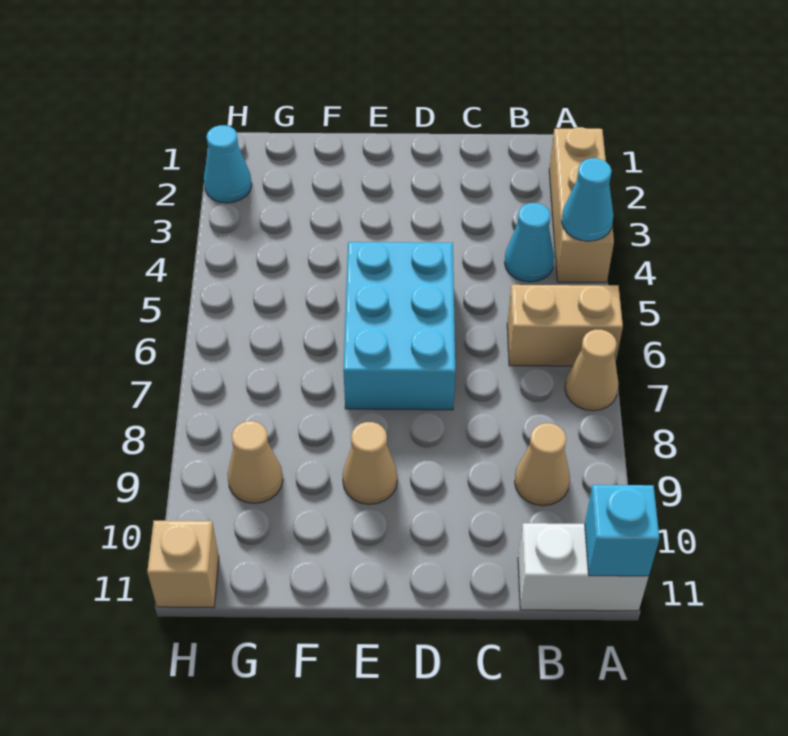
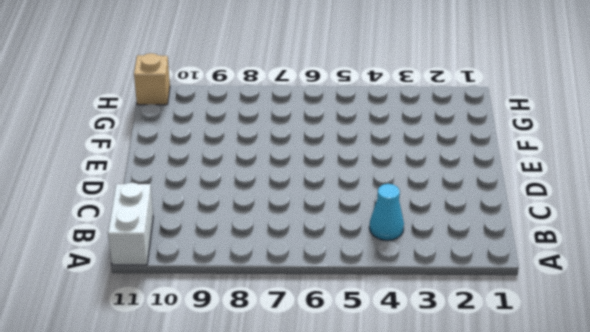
none -> tan 1x3 brick [549,127,614,283]
none -> tan 1x2 brick [507,285,623,366]
none -> tan 1x1 cone [565,330,618,411]

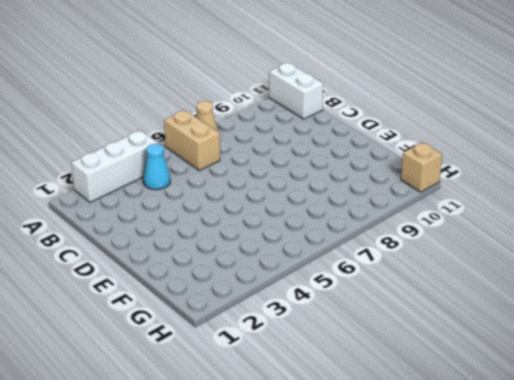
white 1x3 brick [71,131,157,202] -> tan 1x3 brick [549,127,614,283]
none -> tan 1x1 cone [515,423,570,506]
none -> cyan 2x3 brick [343,242,455,410]
none -> tan 1x1 cone [343,422,397,504]

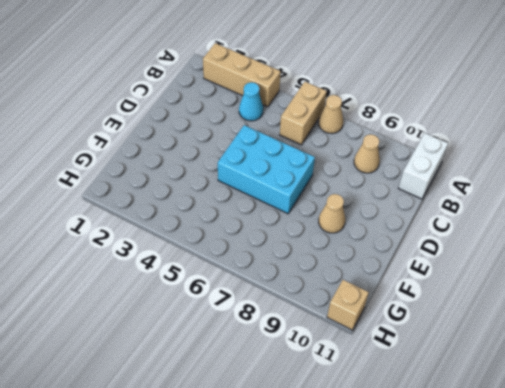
none -> tan 1x1 cone [228,421,283,503]
none -> cyan 1x1 cone [204,125,252,203]
none -> cyan 1x1 cone [562,158,613,241]

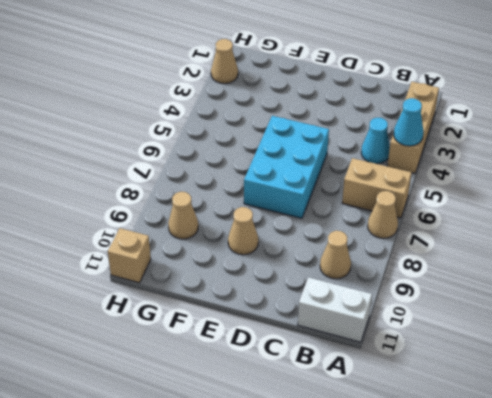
tan 1x1 cone [211,39,238,84] -> cyan 1x1 cone [204,125,252,203]
none -> cyan 1x1 brick [585,485,659,576]

